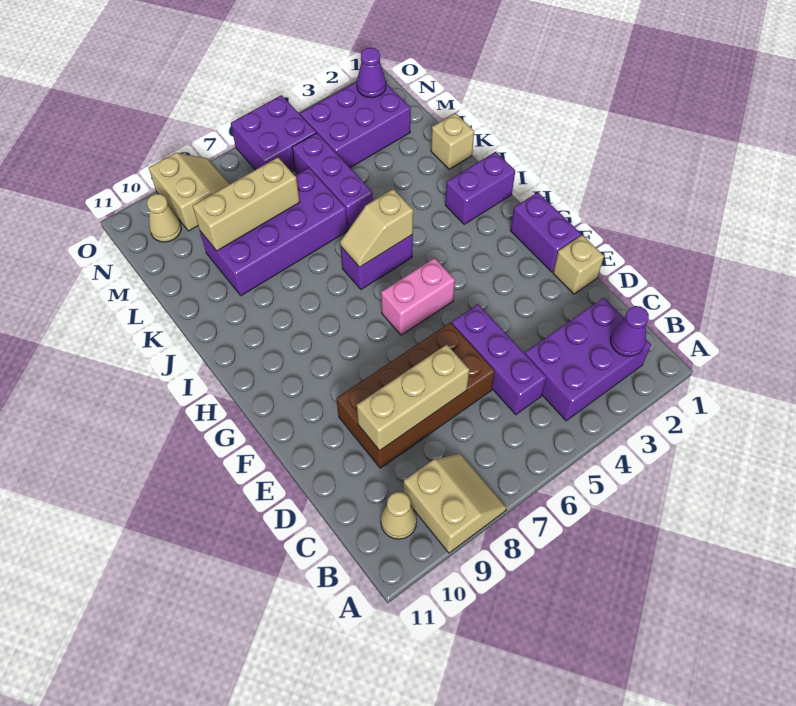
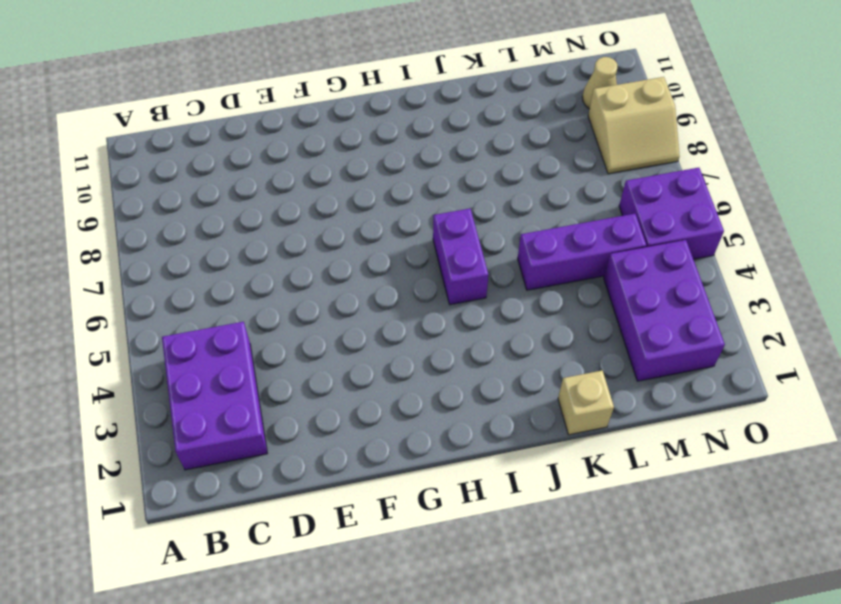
none -> tan 2x2 slope [404,454,506,553]
none -> tan 1x1 cone [381,492,417,539]
none -> purple 1x3 brick [452,304,547,415]

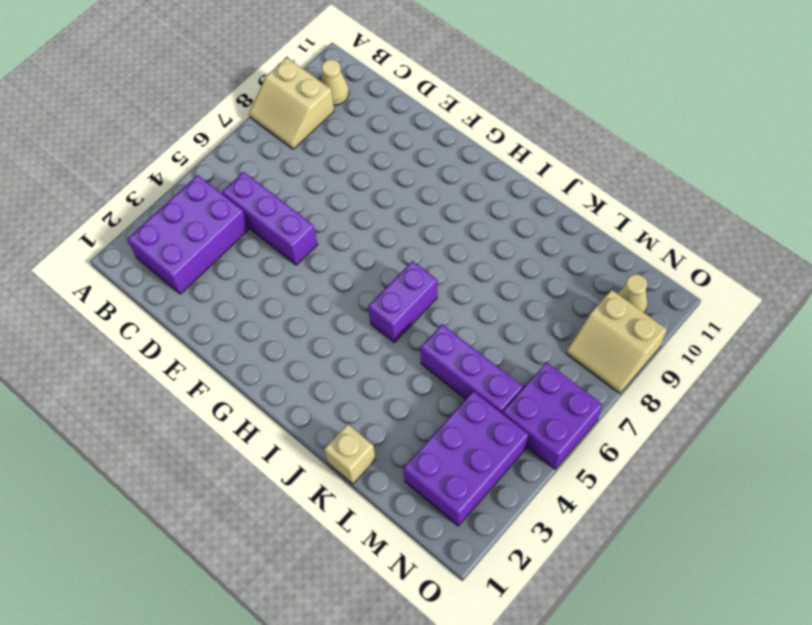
none -> brown 2x4 brick [337,322,495,468]
none -> tan 1x1 brick [553,235,604,294]
none -> purple 1x2 brick [510,192,581,272]

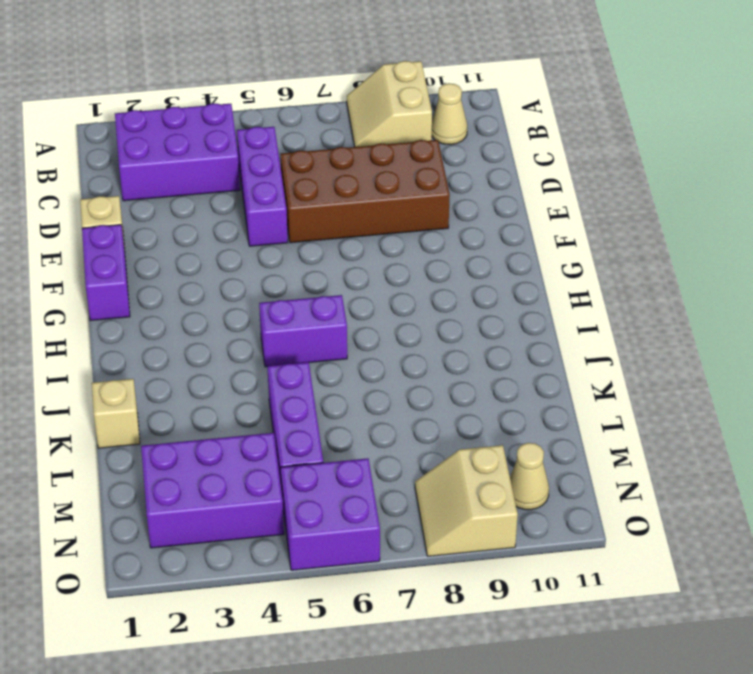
none -> pink 1x2 brick [381,258,455,335]
none -> purple 1x2 brick [445,152,515,224]
none -> purple 2x4 brick [200,168,348,296]

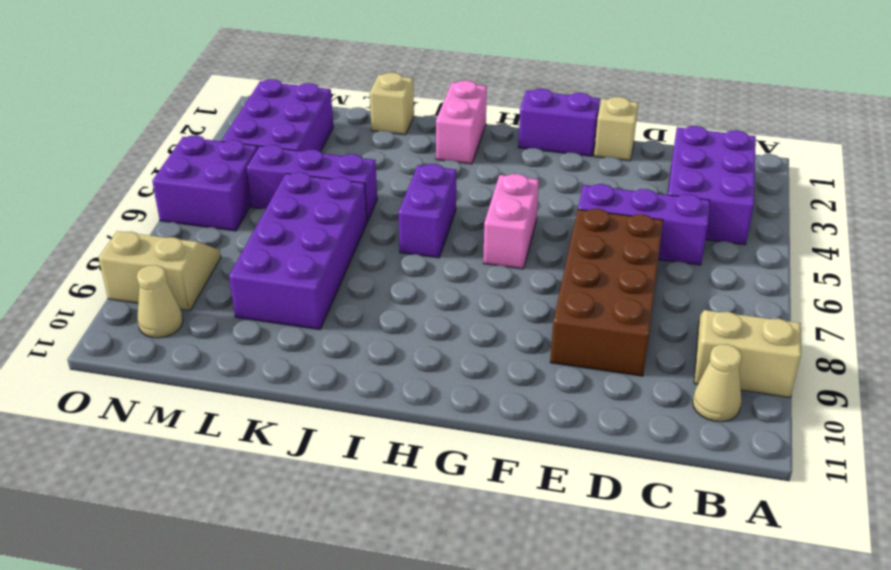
pink 1x2 brick [436,80,487,164] -> purple 1x2 brick [445,152,515,224]
none -> purple 1x1 cone [610,306,649,357]
none -> tan 1x3 brick [357,344,469,451]
none -> tan 1x2 slope [340,189,413,267]

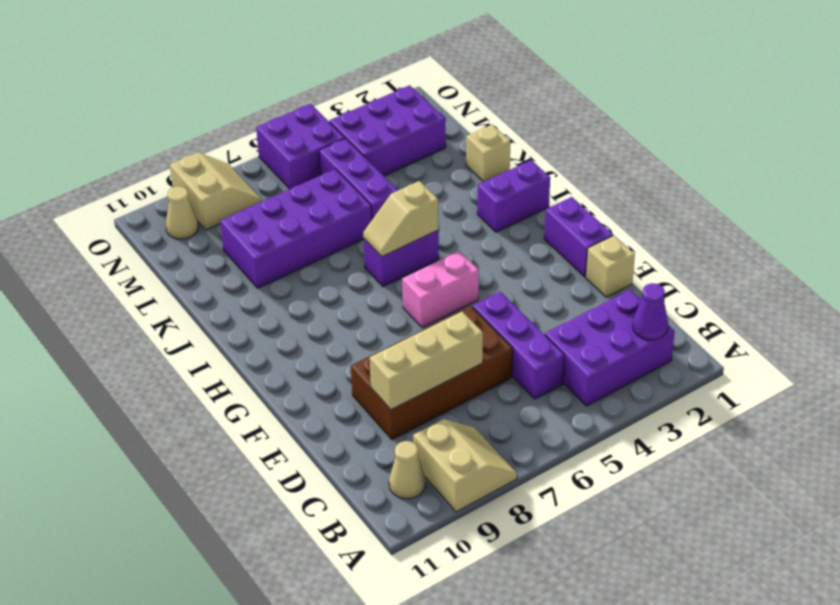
none -> tan 1x3 brick [193,157,300,251]
none -> purple 1x1 cone [357,48,386,98]

